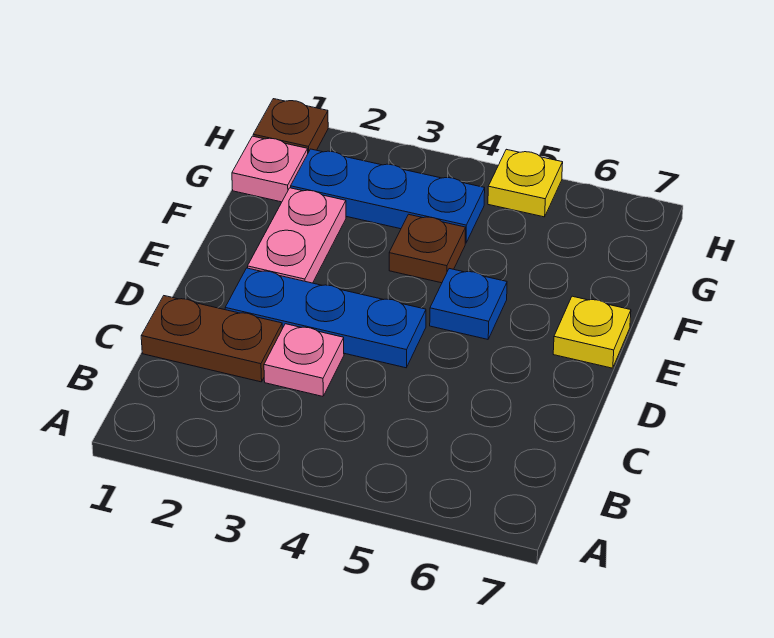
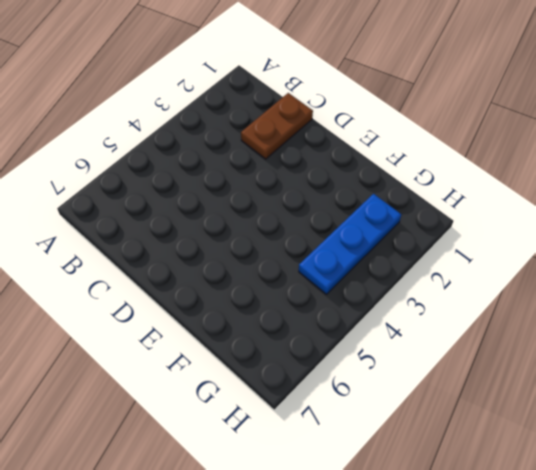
none -> pink 1x1 plate [264,324,344,396]
none -> blue 1x3 plate [225,268,426,368]

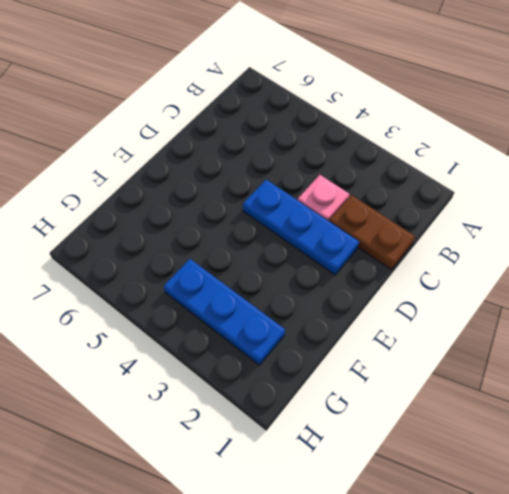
none -> pink 1x2 plate [248,188,346,283]
none -> blue 1x1 plate [430,269,507,339]

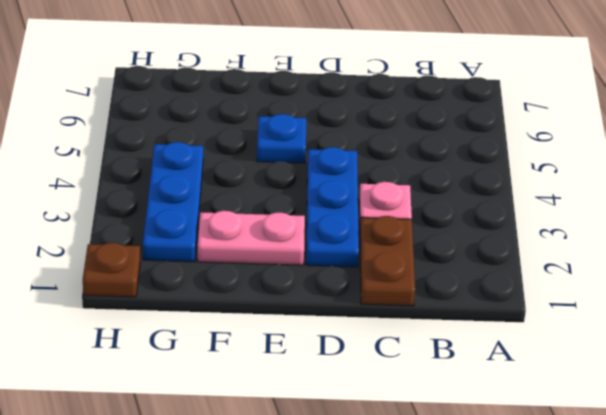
none -> yellow 1x1 plate [553,296,631,368]
none -> brown 1x1 plate [389,214,466,283]

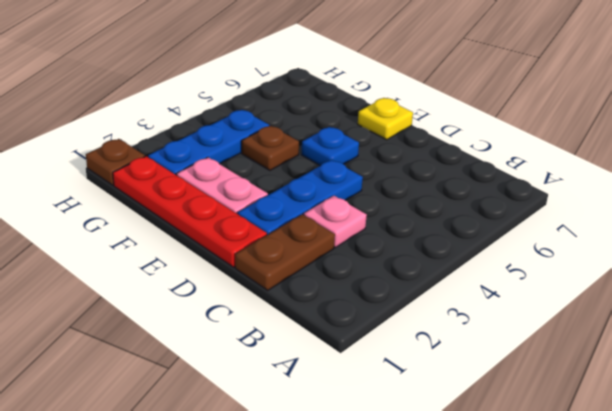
red 1x4 plate [113,156,267,267] -> pink 1x1 plate [232,136,308,202]
none -> yellow 1x1 plate [488,149,563,217]

